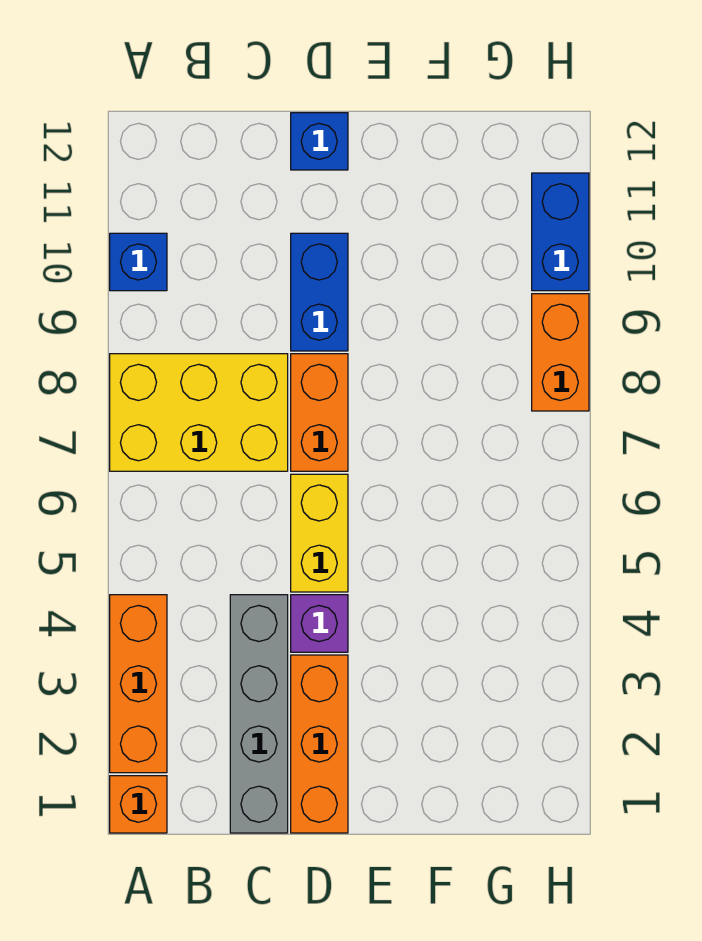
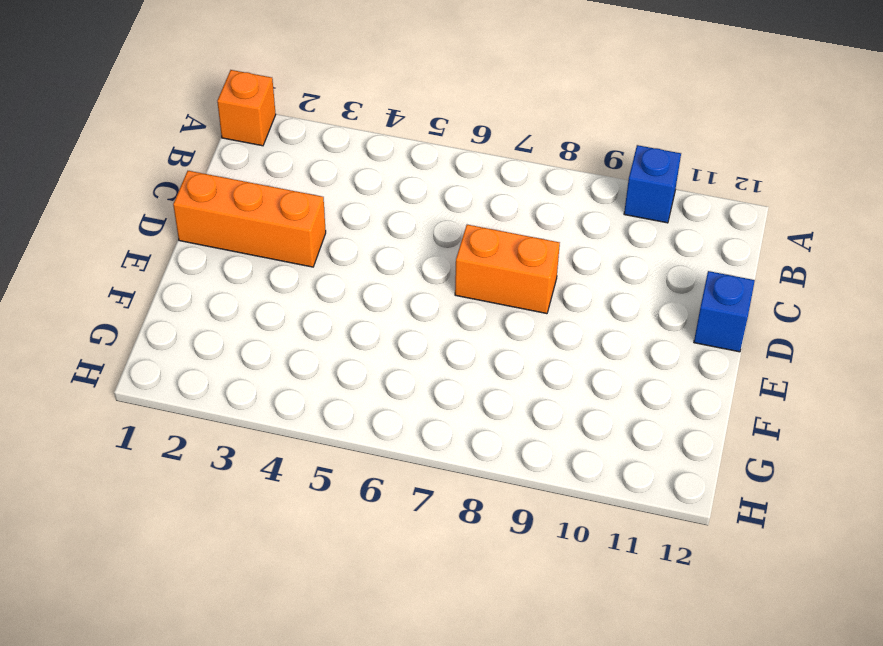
none -> orange 1x3 brick [110,595,167,773]
none -> yellow 2x3 brick [110,354,288,471]
none -> grey 1x4 brick [230,595,288,833]

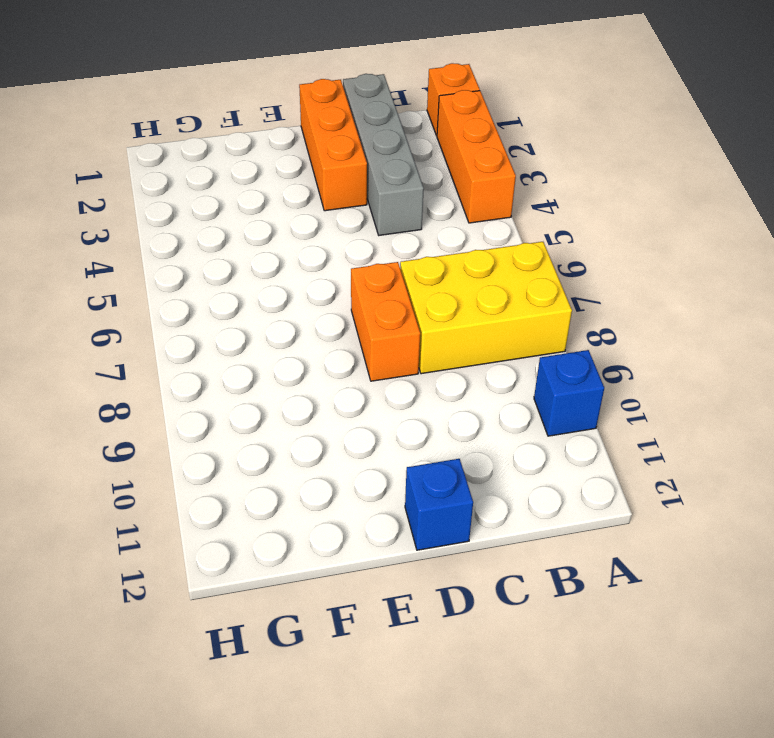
none -> purple 1x1 brick [291,595,348,652]
none -> yellow 1x2 brick [291,474,348,592]
none -> blue 1x2 brick [291,233,348,351]

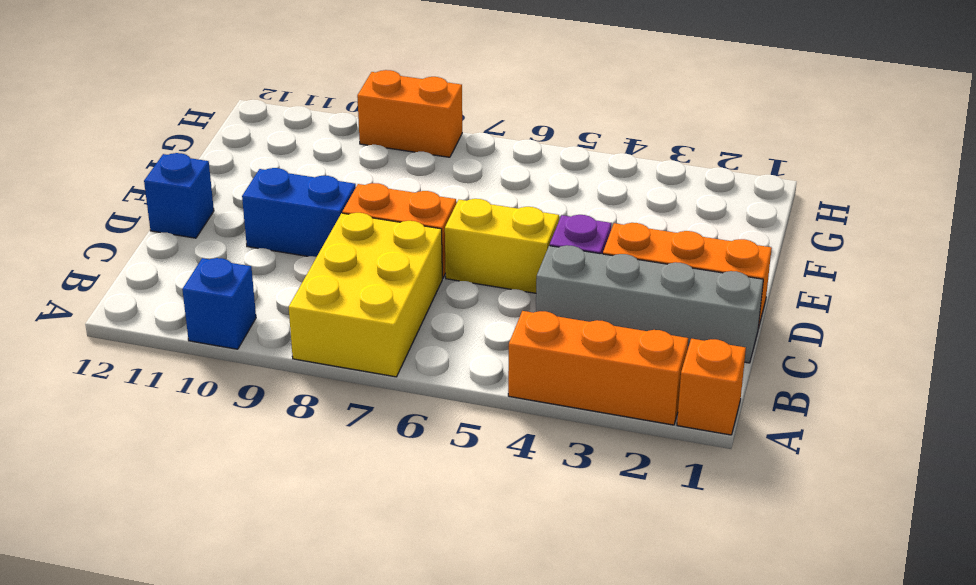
none -> blue 1x2 brick [532,173,589,291]

